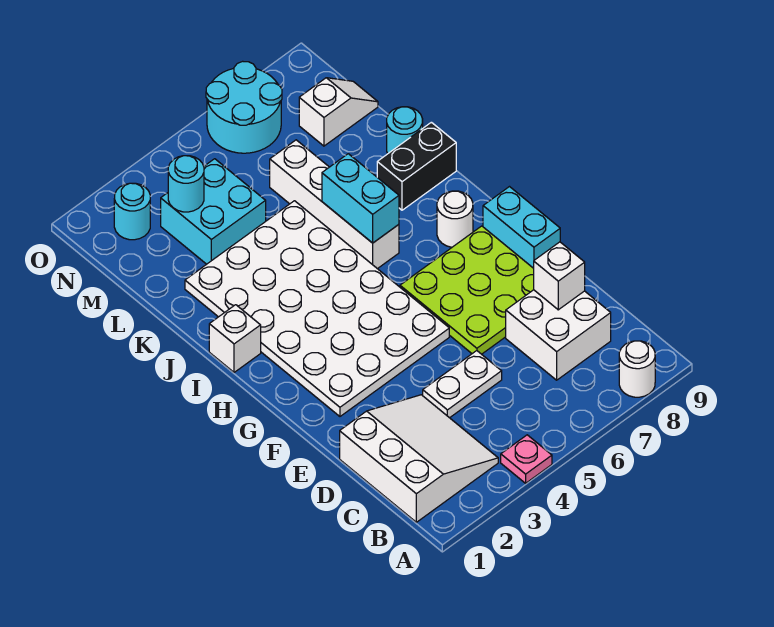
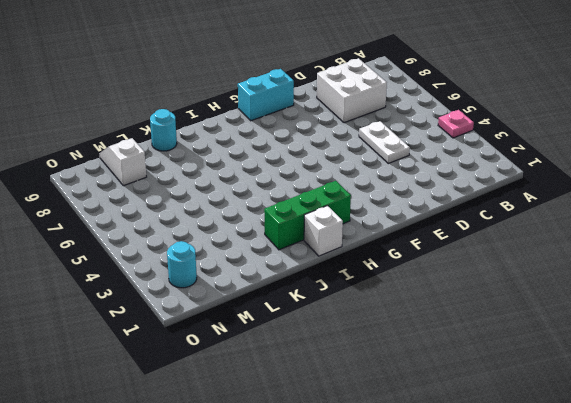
green 1x3 brick [264,181,351,250] -> white 4x6 plate [185,201,449,416]
none -> white 1x1 round brick [619,341,655,397]
none -> white 3x3 slope [340,395,498,522]
none -> lime 3x3 plate [400,226,534,354]

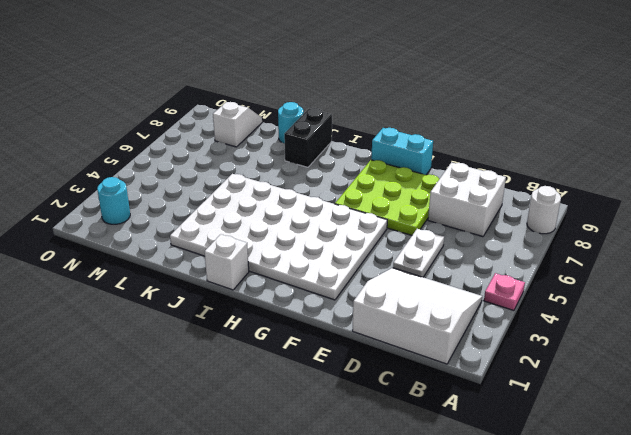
none -> white 1x1 round brick [437,191,473,247]
none -> white 1x4 brick [270,140,399,269]
none -> cyan 2x2 brick [161,159,266,264]

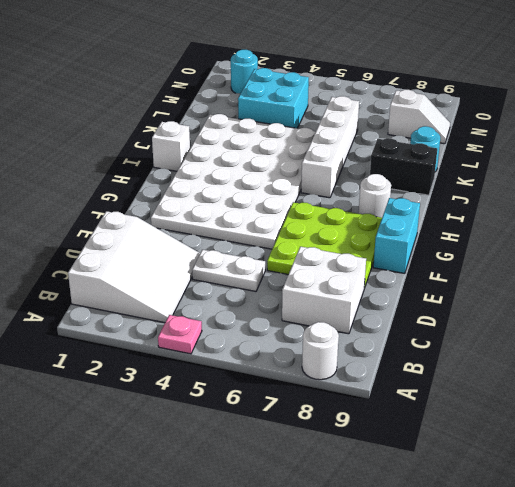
none -> cyan 2x2 round brick [206,61,282,153]
none -> white 1x1 brick [534,242,585,310]
none -> cyan 1x2 brick [322,154,399,243]

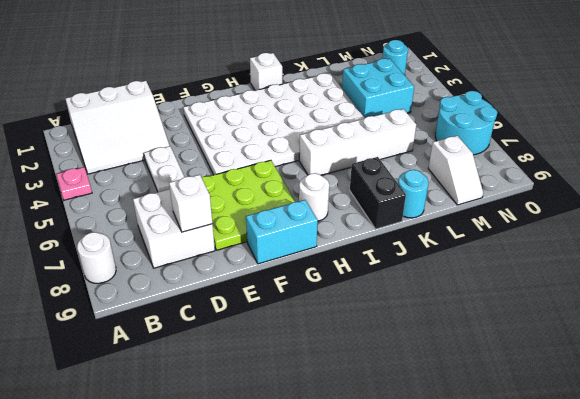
none -> cyan 1x2 brick [322,154,399,243]
none -> cyan 1x1 round brick [168,156,204,212]

